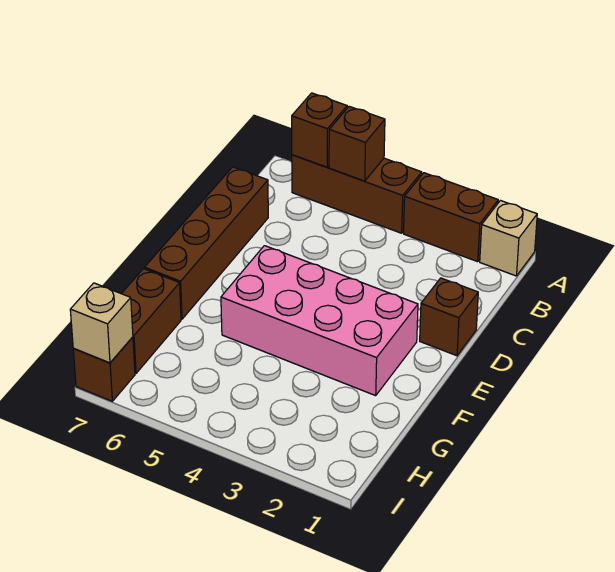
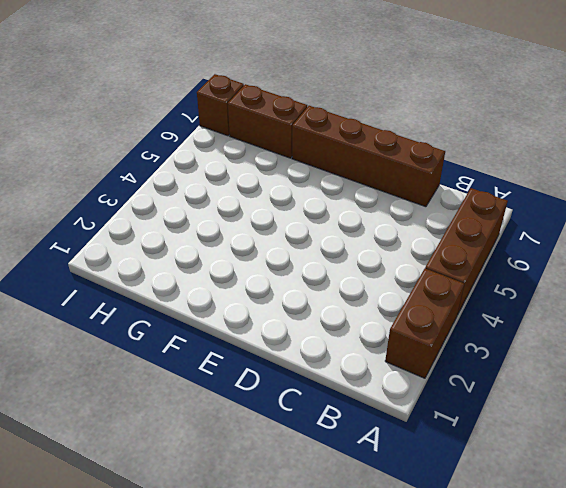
none -> tan 1x1 brick [480,201,537,276]
none -> brown 1x1 brick [420,278,478,356]

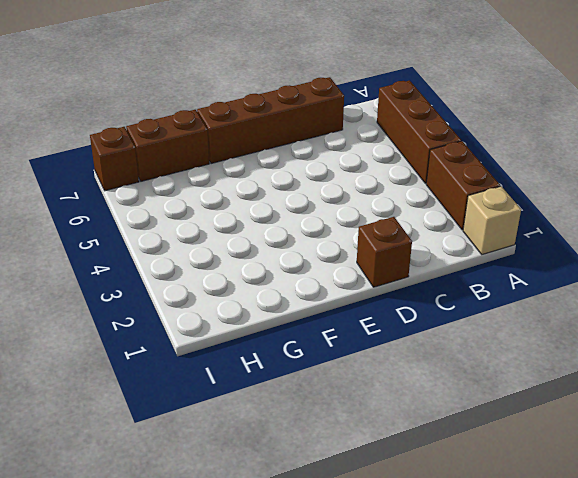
none -> pink 2x4 brick [221,246,418,396]
none -> brown 1x1 brick [329,106,385,181]

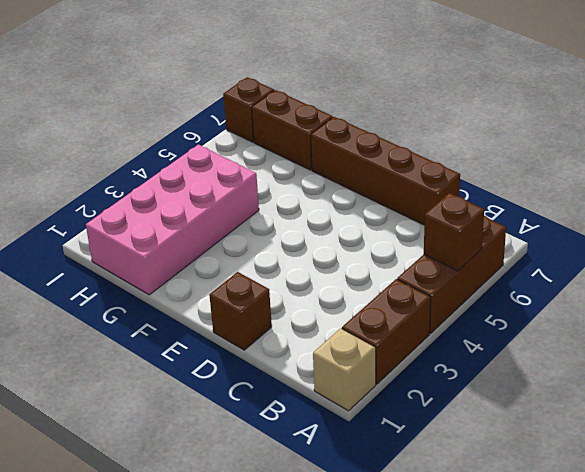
pink 2x4 brick [86,145,259,295] -> pink 2x4 brick moved to [221,246,418,396]
none -> brown 1x1 brick [292,93,347,167]
none -> tan 1x1 brick [70,283,133,363]

